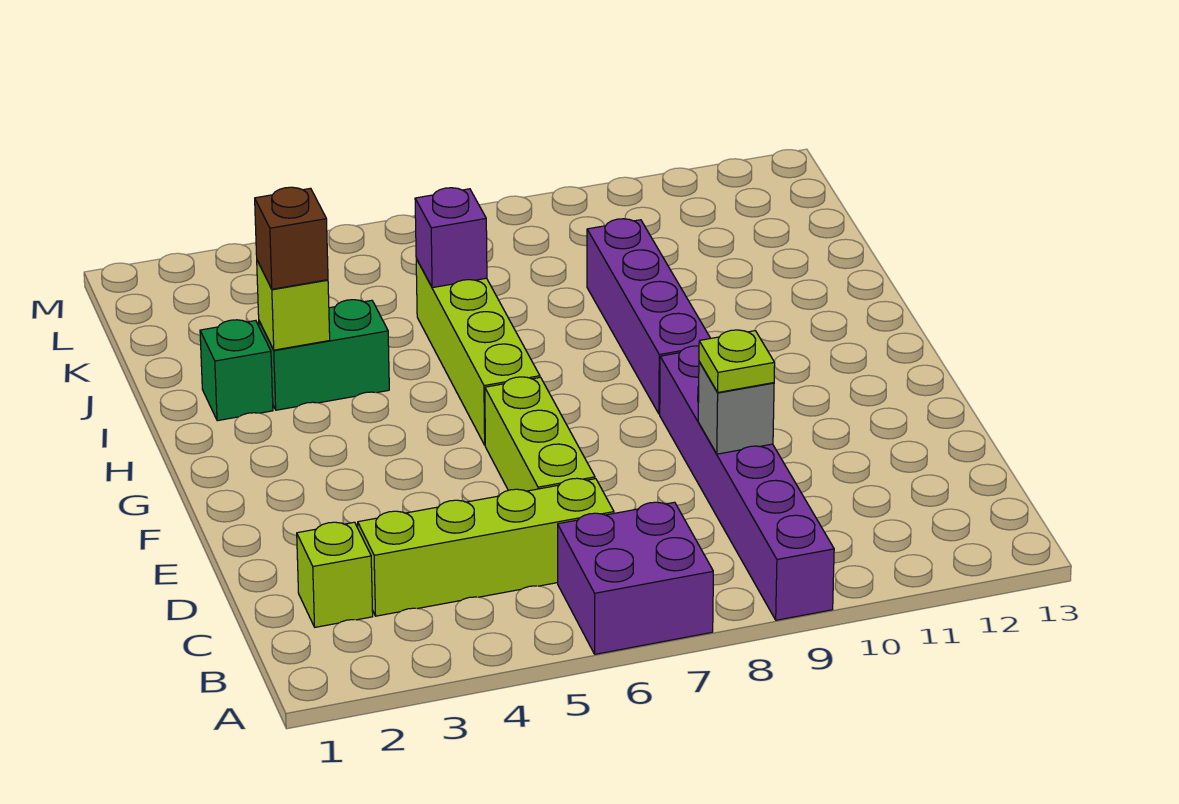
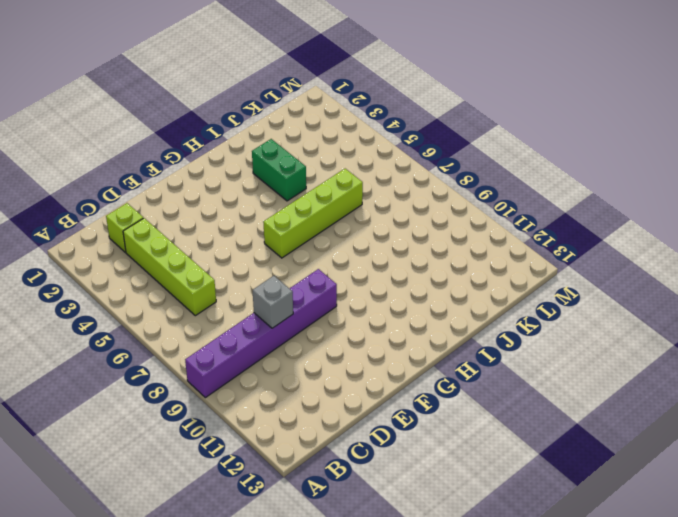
none -> purple 2x2 brick [558,502,713,654]
none -> lime 1x3 brick [485,377,595,491]
none -> purple 1x4 brick [587,219,710,414]

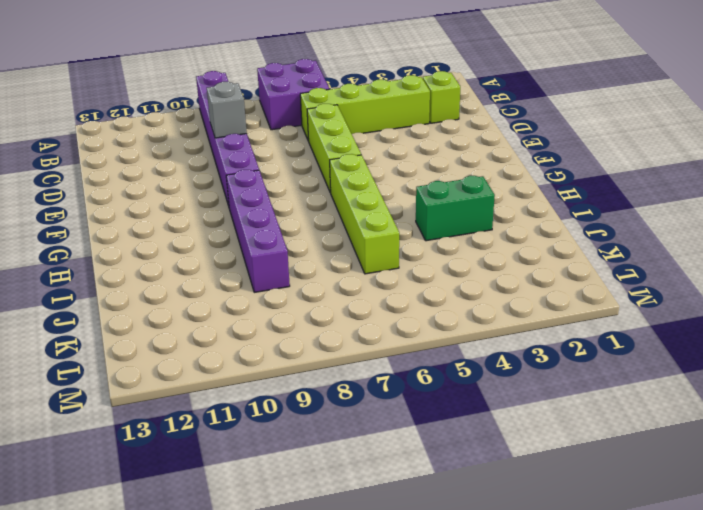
none -> green 1x1 brick [200,320,273,421]
none -> lime 1x1 brick [257,261,330,350]
none -> purple 1x1 brick [415,188,487,288]

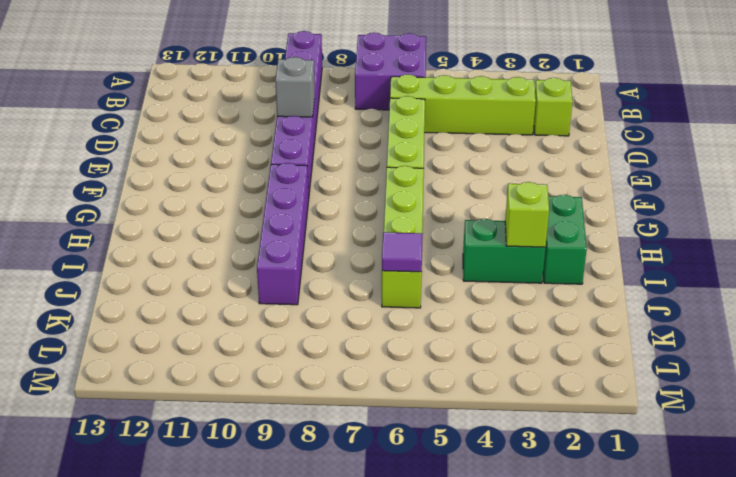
green 1x2 brick [543,195,587,284] -> green 1x1 brick [200,320,273,421]
purple 1x1 tile [382,232,423,272] -> purple 1x1 brick [415,188,487,288]
none -> lime 1x1 plate [699,330,775,392]
none -> brown 1x1 brick [255,187,328,289]

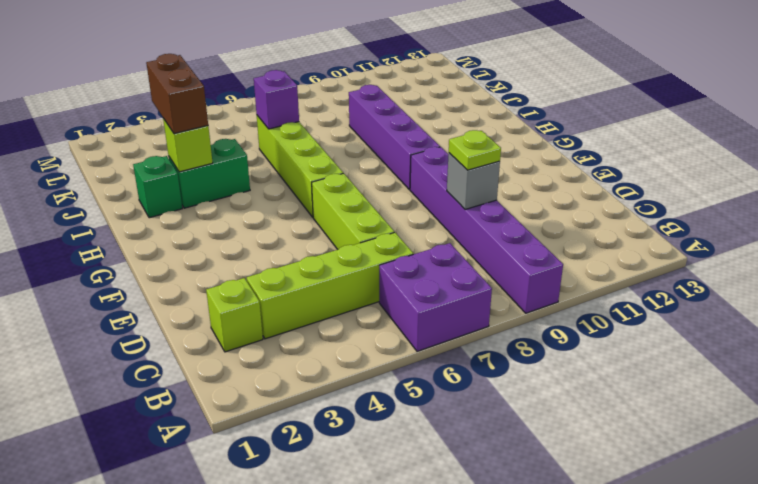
brown 1x2 brick [146,54,208,134] -> brown 1x1 brick [255,187,328,289]

